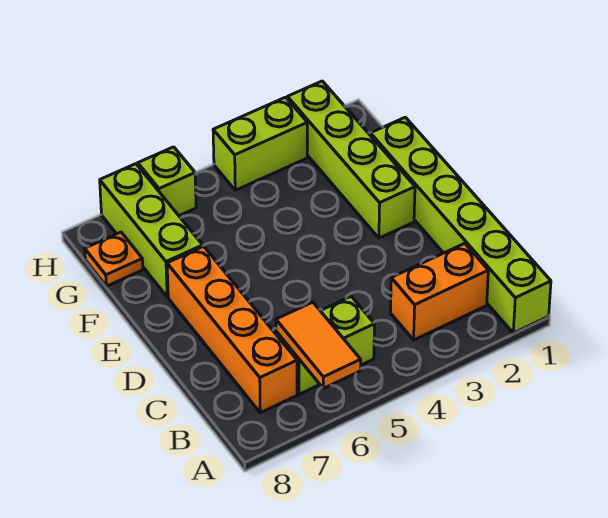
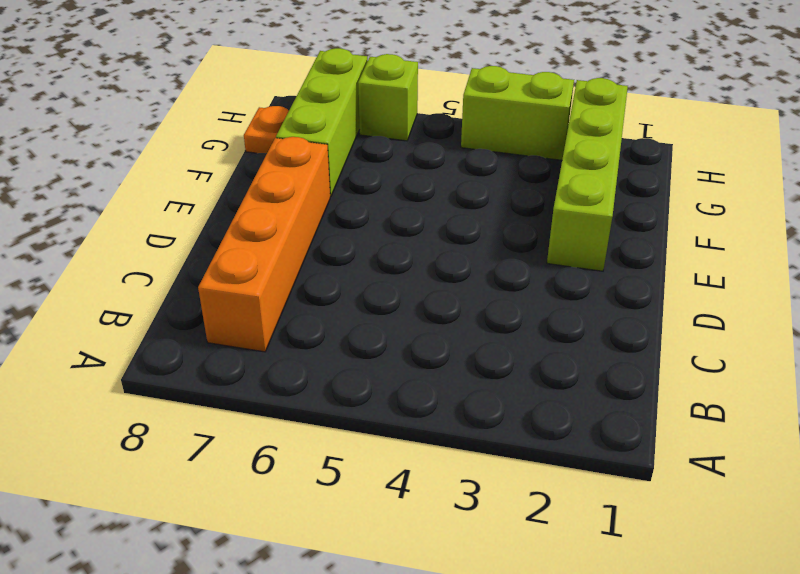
none -> lime 1x6 brick [370,117,551,333]
none -> orange 1x2 brick [390,243,488,340]

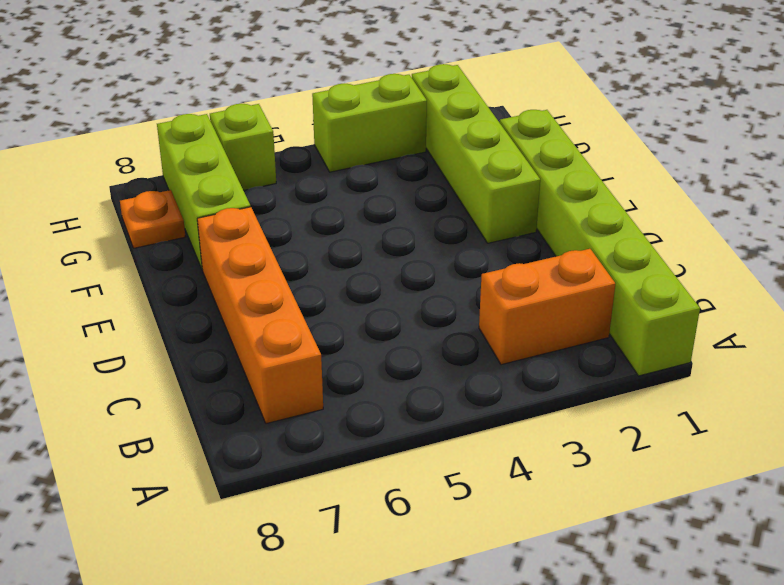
none -> lime 1x2 brick [276,296,374,394]
none -> orange 1x2 tile [276,302,361,388]

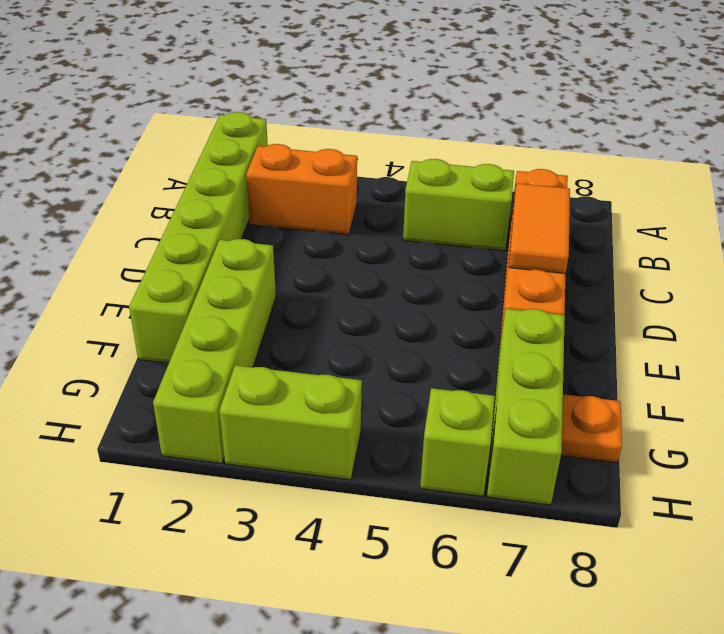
orange 1x2 tile [509,183,570,274] -> orange 1x2 tile moved to [276,302,361,388]

